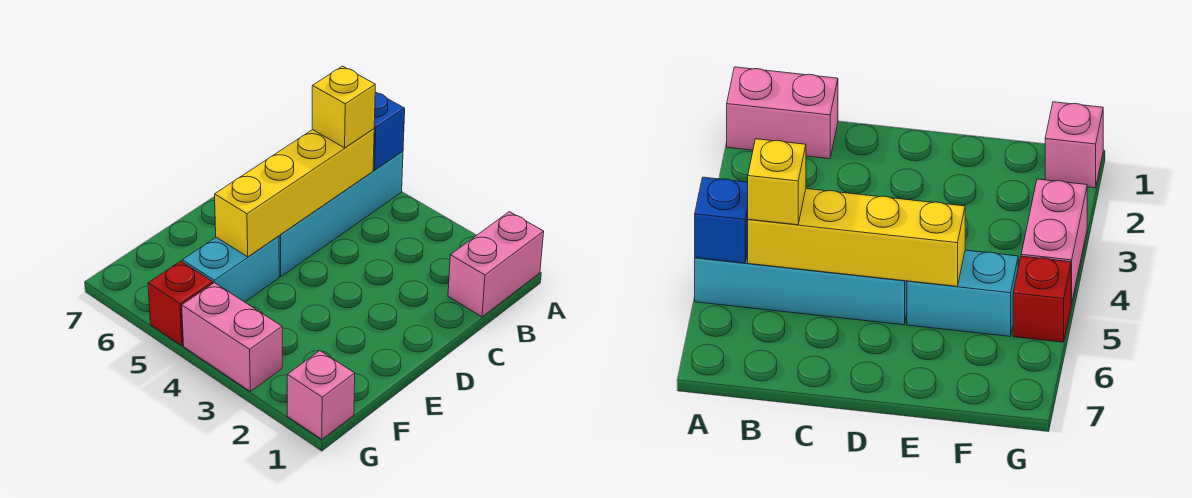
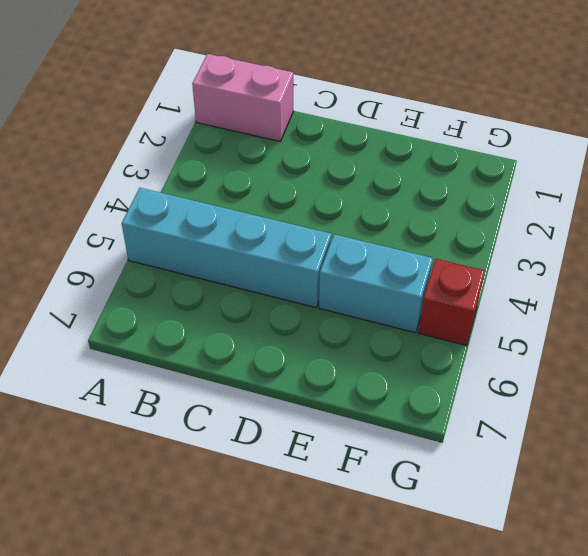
none -> pink 1x1 brick [287,351,355,439]
none -> pink 1x2 brick [182,283,282,391]

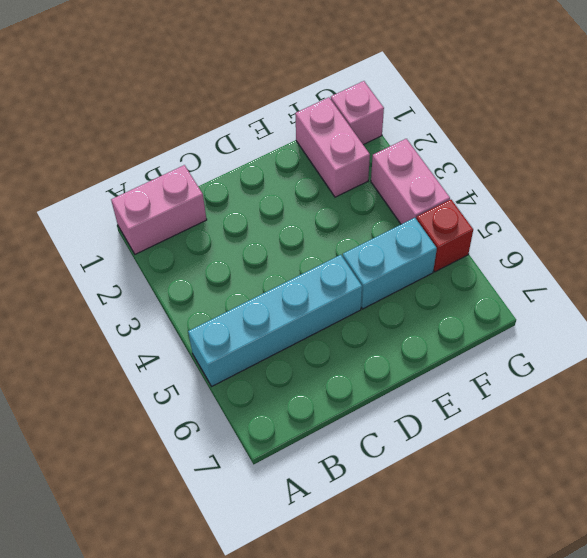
pink 1x2 brick [295,97,370,197] -> none
none -> blue 1x1 brick [373,92,405,170]
none -> yellow 1x4 brick [215,129,374,257]

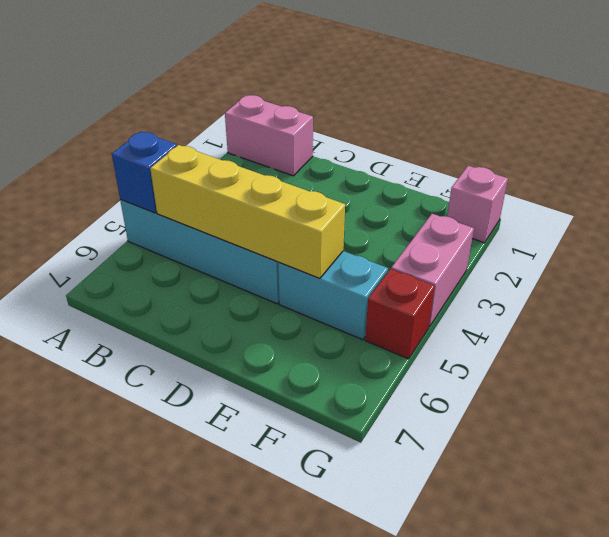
none -> yellow 1x1 brick [312,66,375,148]

